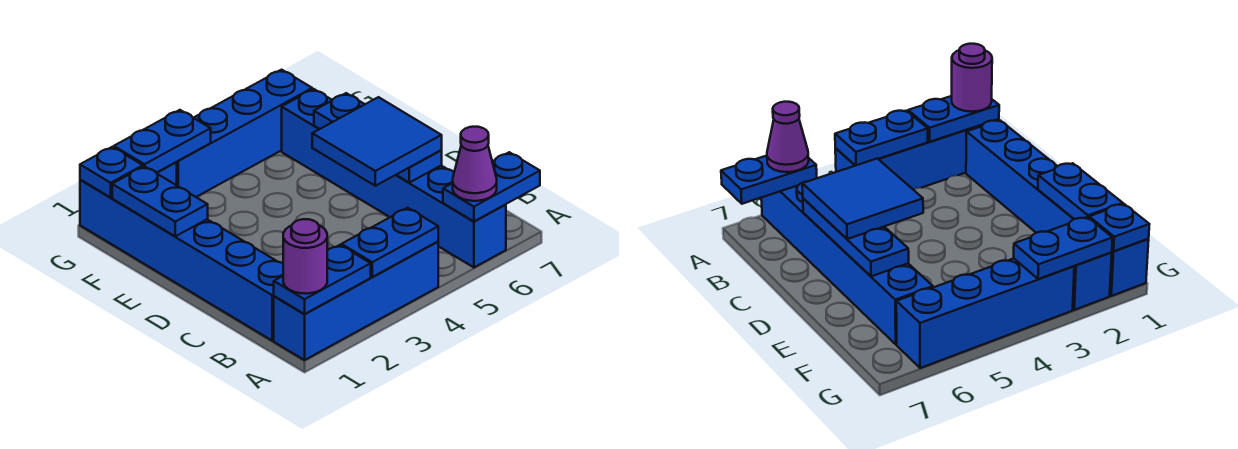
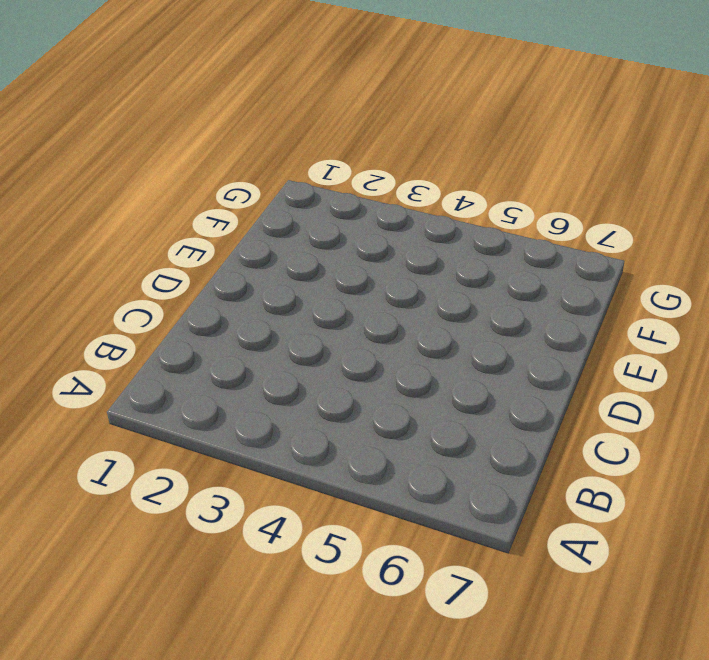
none -> blue 1x4 brick [274,242,438,360]
none -> blue 1x6 brick [282,89,506,267]
none -> blue 1x6 brick [80,180,283,341]

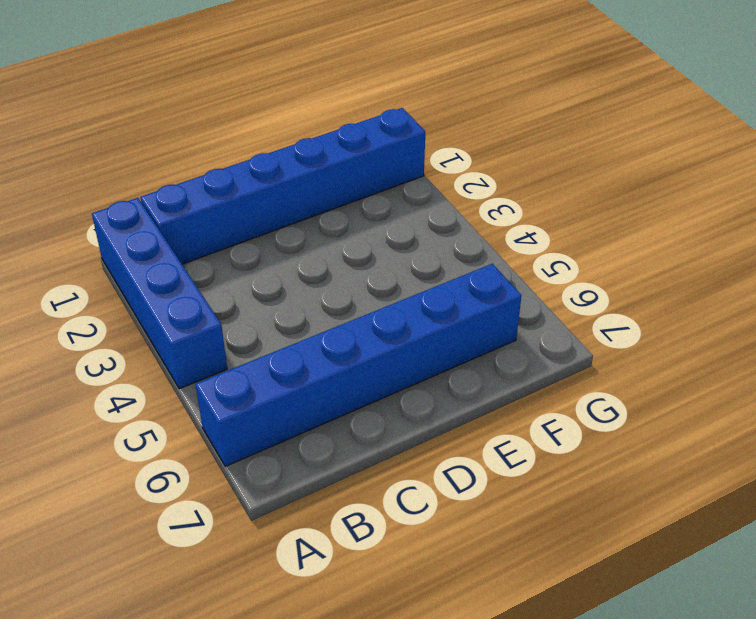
none -> blue 1x1 brick [1073,253,1112,310]
none -> blue 1x4 brick [177,70,312,197]
none -> blue 1x2 plate [274,245,371,314]

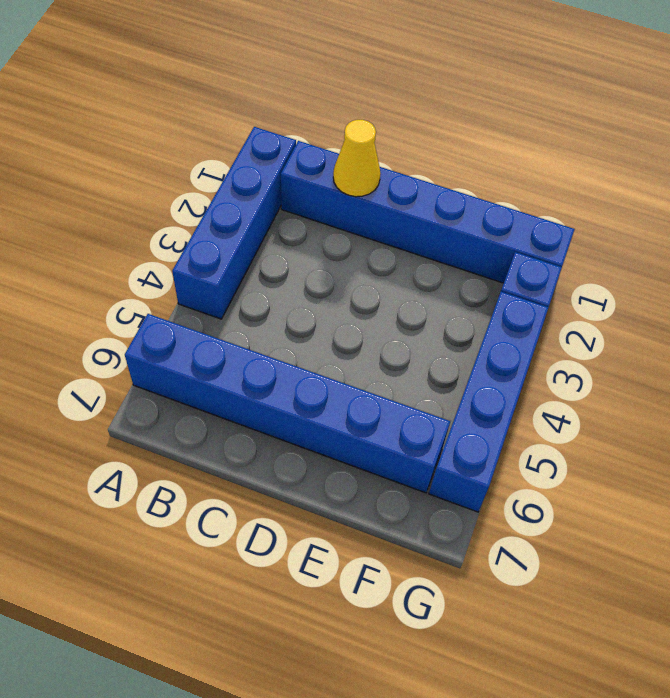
yellow 1x1 cone [333,120,381,197] -> none
none -> blue 1x2 plate [274,245,371,314]
none -> blue 1x2 plate [342,208,438,277]
none -> blue 1x2 plate [443,152,540,221]

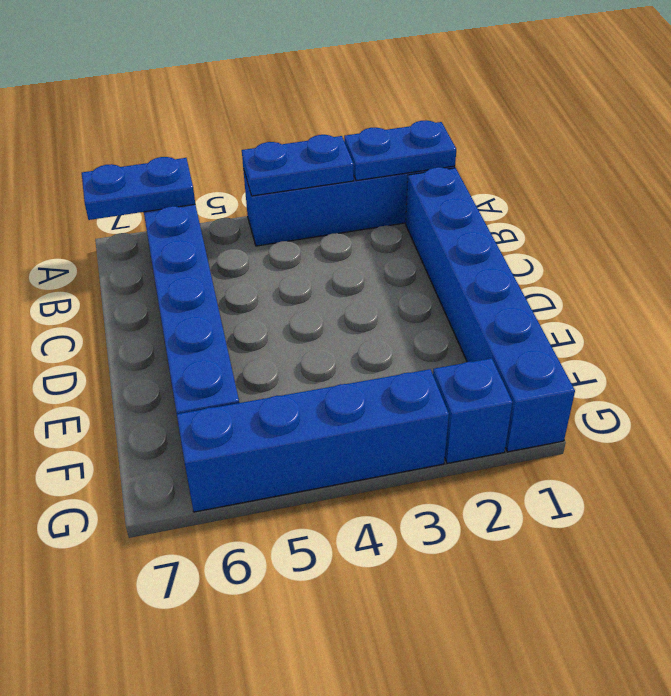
none -> blue 1x3 plate [314,93,442,183]
none -> blue 1x2 plate [112,166,208,236]
none -> blue 1x1 plate [80,147,143,197]

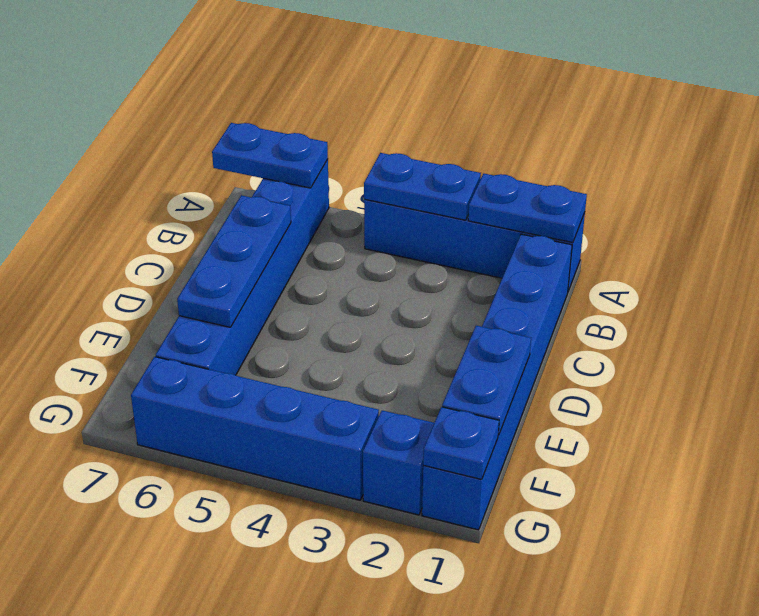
none -> blue 1x2 plate [114,110,211,173]
none -> purple 1x1 round brick [283,219,327,294]
none -> purple 1x1 cone [453,127,497,201]

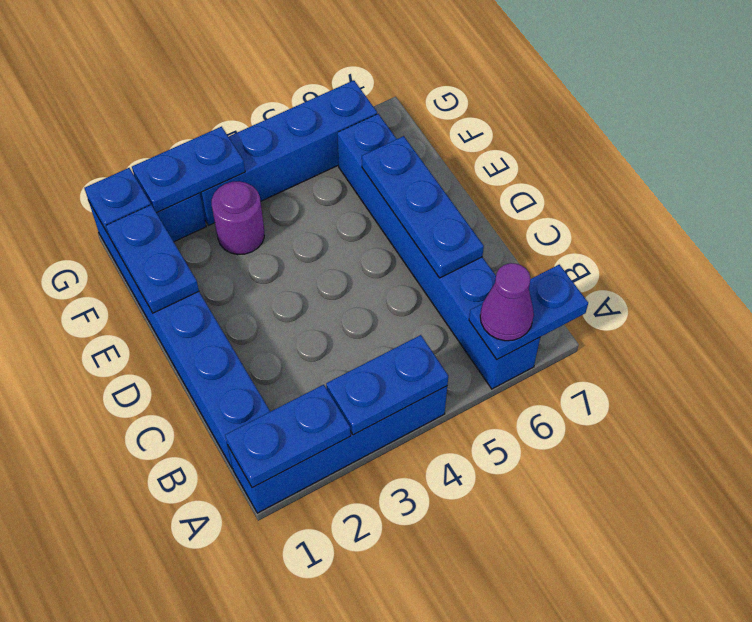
purple 1x1 round brick [212,181,264,255] -> purple 1x1 round brick moved to [283,219,327,294]
none -> blue 2x2 tile [312,97,442,186]

